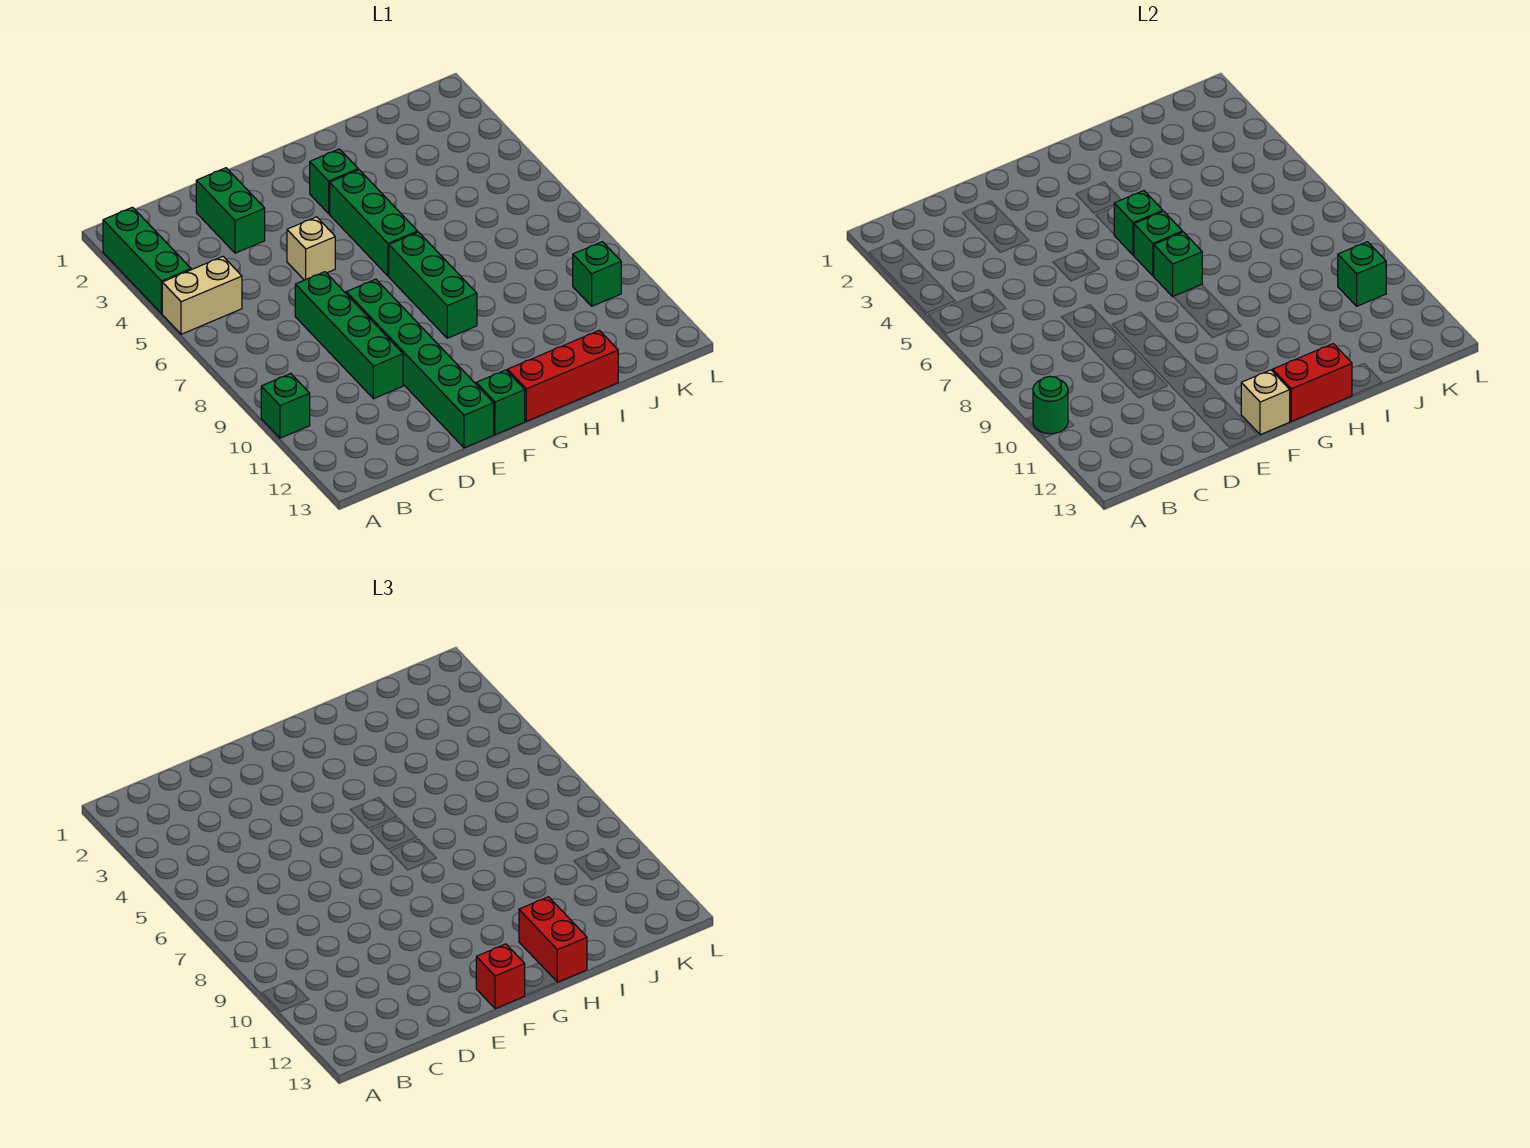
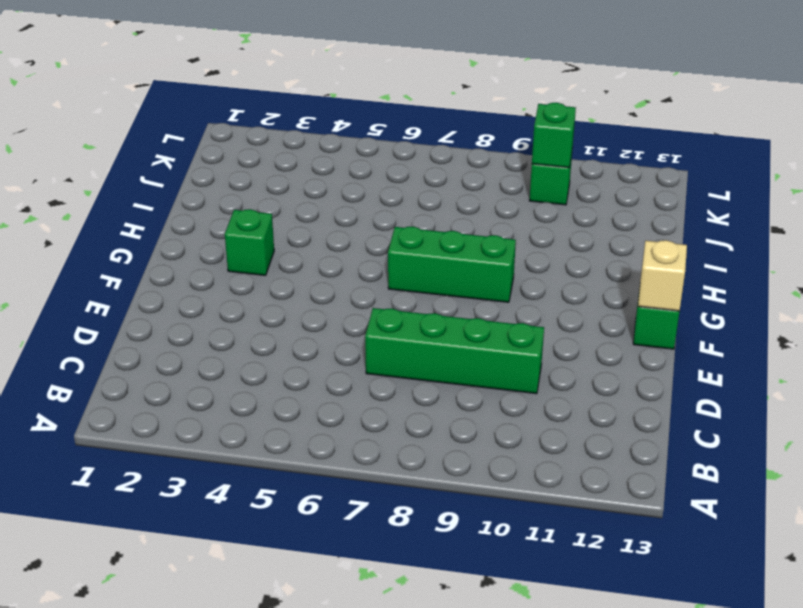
none -> green 1x3 brick [103,207,191,314]
none -> tan 1x2 brick [162,257,242,334]
none -> green 1x1 brick [261,374,310,438]

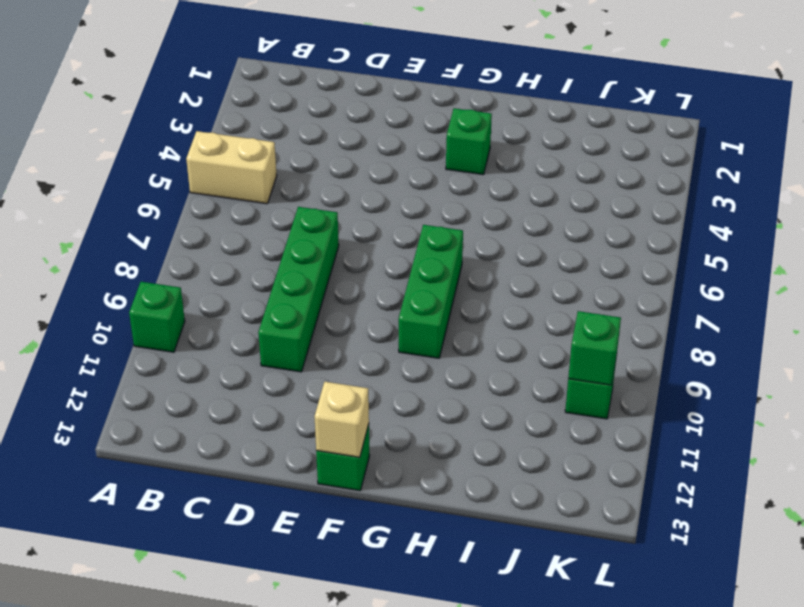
none -> green 1x3 brick [103,207,191,314]
none -> green 1x2 brick [196,168,265,253]
none -> tan 1x1 brick [287,217,335,280]

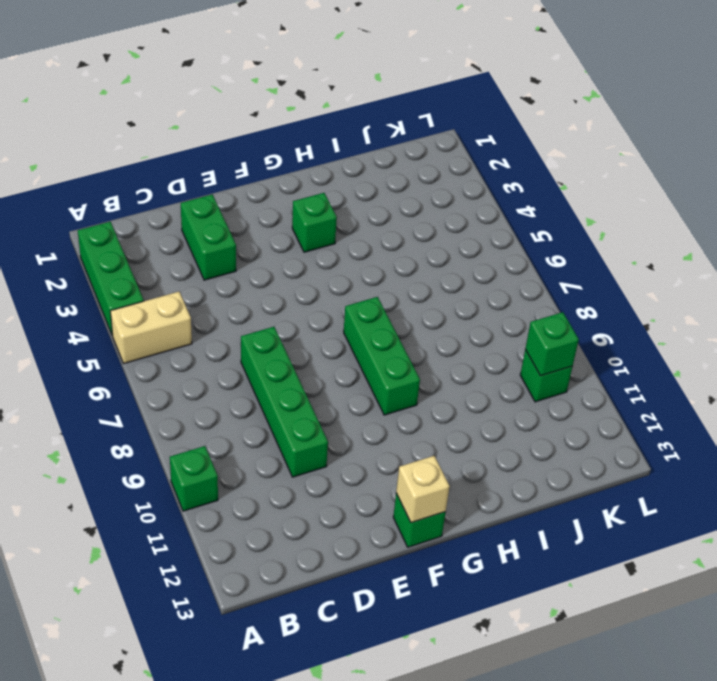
none -> tan 1x1 brick [287,217,335,280]
none -> green 1x6 brick [346,279,494,448]
none -> green 1x3 brick [330,170,418,276]

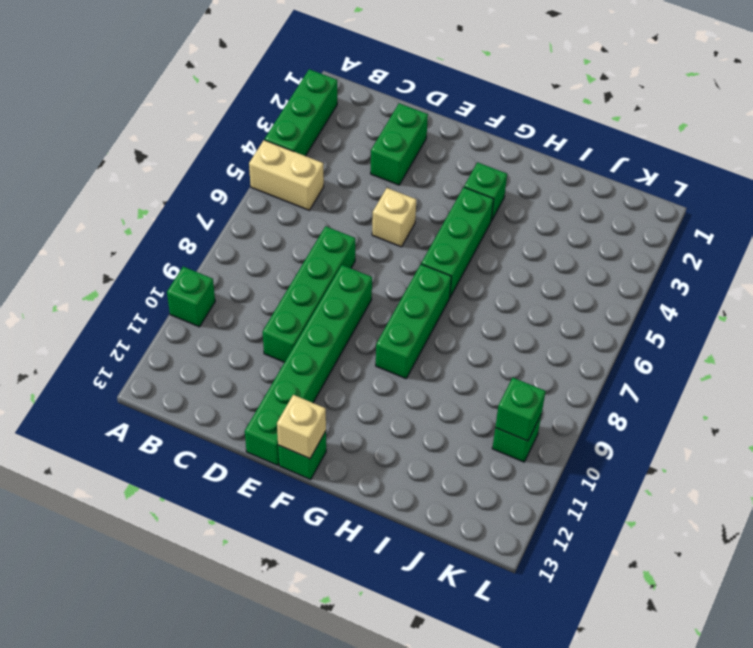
none -> red 1x3 brick [507,330,618,421]
none -> green 1x1 round brick [1033,376,1068,434]
none -> green 1x1 brick [1114,191,1163,255]

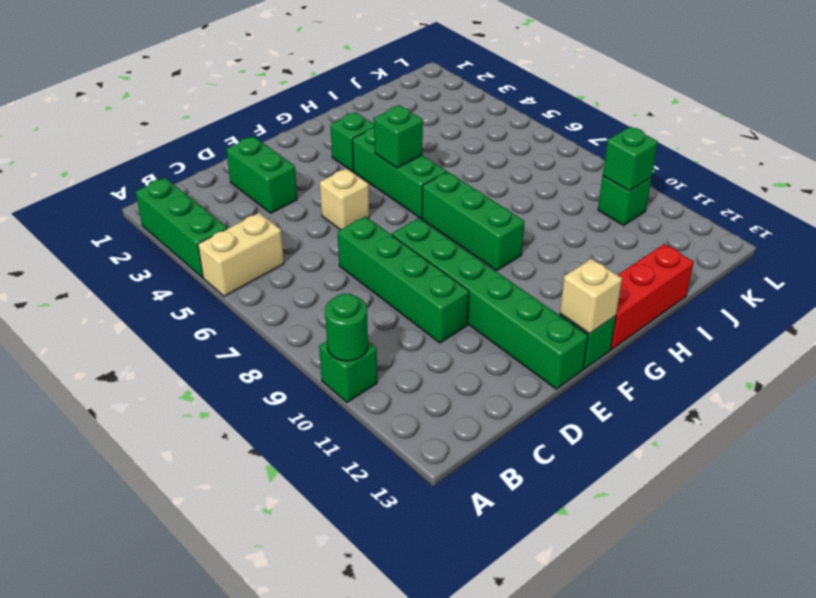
none -> green 1x1 brick [1134,211,1183,276]
none -> green 1x1 brick [1154,232,1202,297]
none -> red 1x2 brick [1272,344,1352,421]

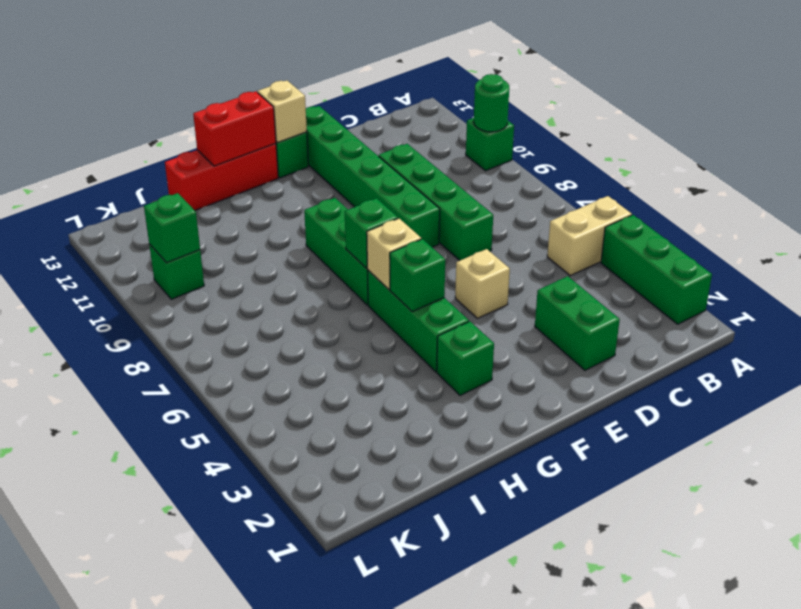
tan 1x1 brick [367,218,421,290] -> green 1x1 brick [1134,211,1183,276]
none -> red 1x1 brick [476,944,525,1009]
none -> red 1x2 brick [519,897,587,982]

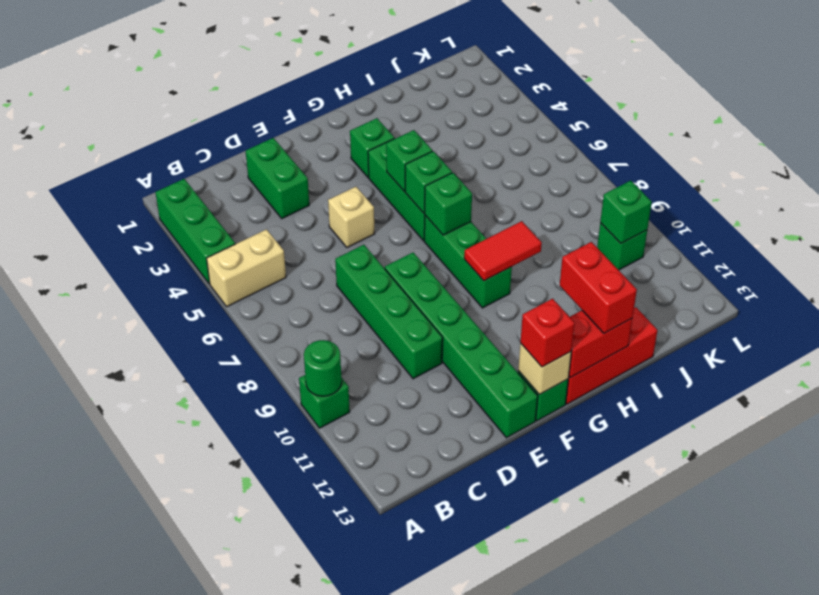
red 1x2 tile [464,221,542,281] -> none

